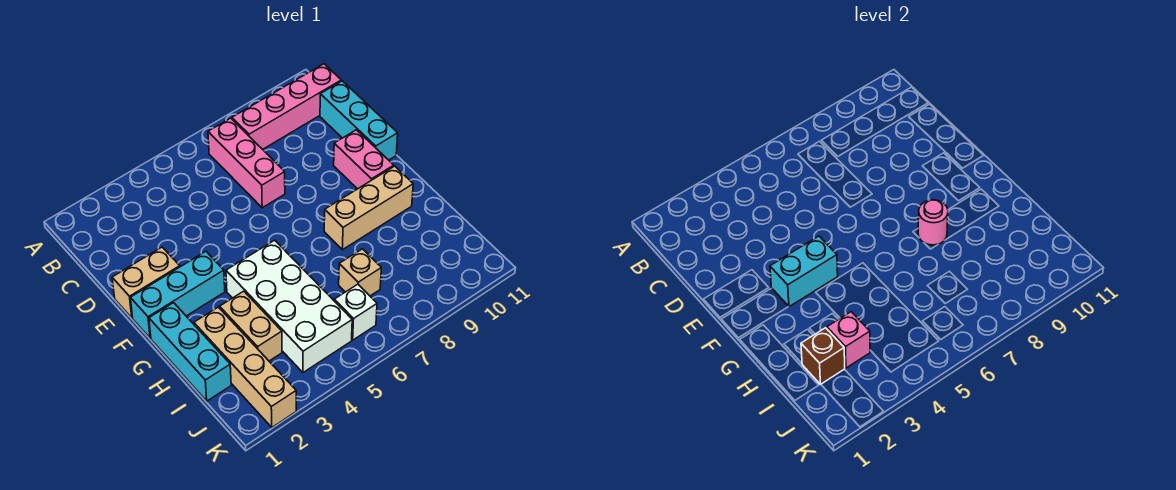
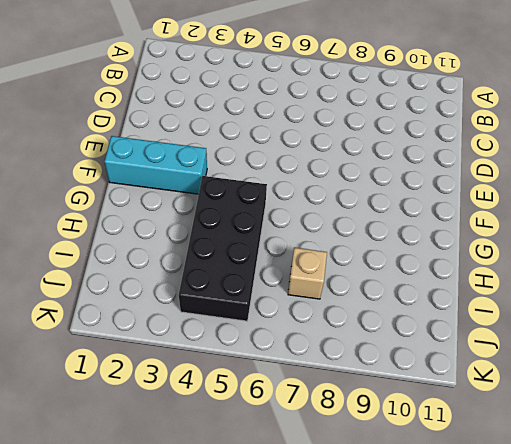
black 2x4 brick [179,176,267,321] -> white 2x4 brick [226,240,352,372]
none -> pink 1x3 brick [208,118,285,208]
none -> pink 1x4 brick [232,64,341,149]
none -> cyan 1x3 brick [320,81,398,160]

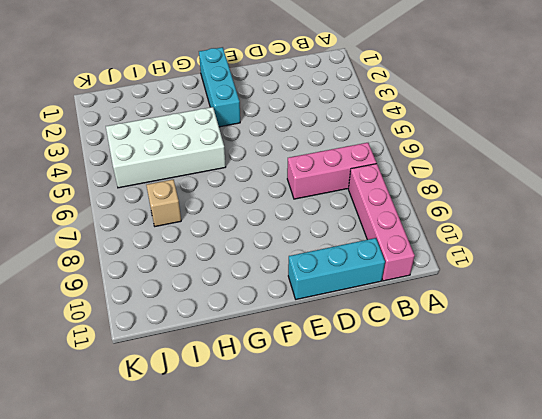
none -> tan 1x2 brick [112,247,180,318]
none -> pink 1x2 brick [334,130,394,189]
none -> cyan 1x3 brick [149,303,231,401]

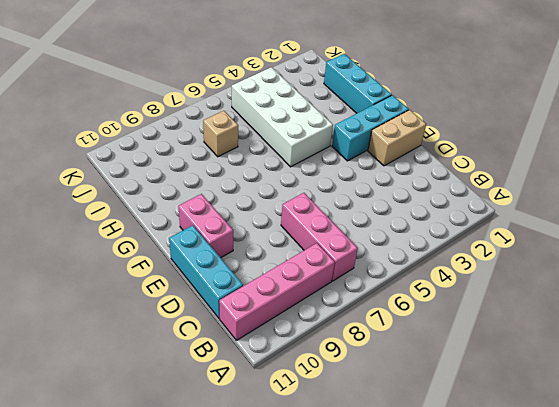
none -> tan 1x3 brick [324,166,413,250]
none -> tan 1x4 brick [194,307,296,427]
none -> tan 1x2 brick [220,291,282,361]

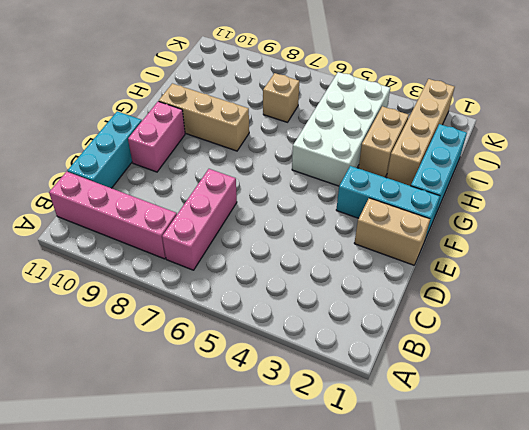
none -> white 1x1 brick [334,284,377,340]
none -> cyan 1x2 brick [770,236,838,307]
none -> pink 1x1 round brick [918,200,948,245]

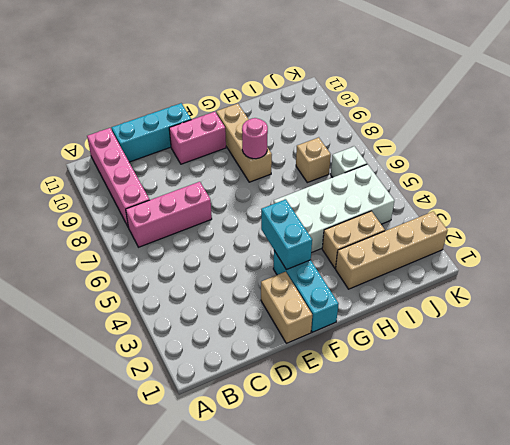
none -> cyan 1x3 brick [149,303,231,401]
none -> brown 1x1 brick [801,328,845,384]
none -> pink 1x1 brick [827,312,870,368]

